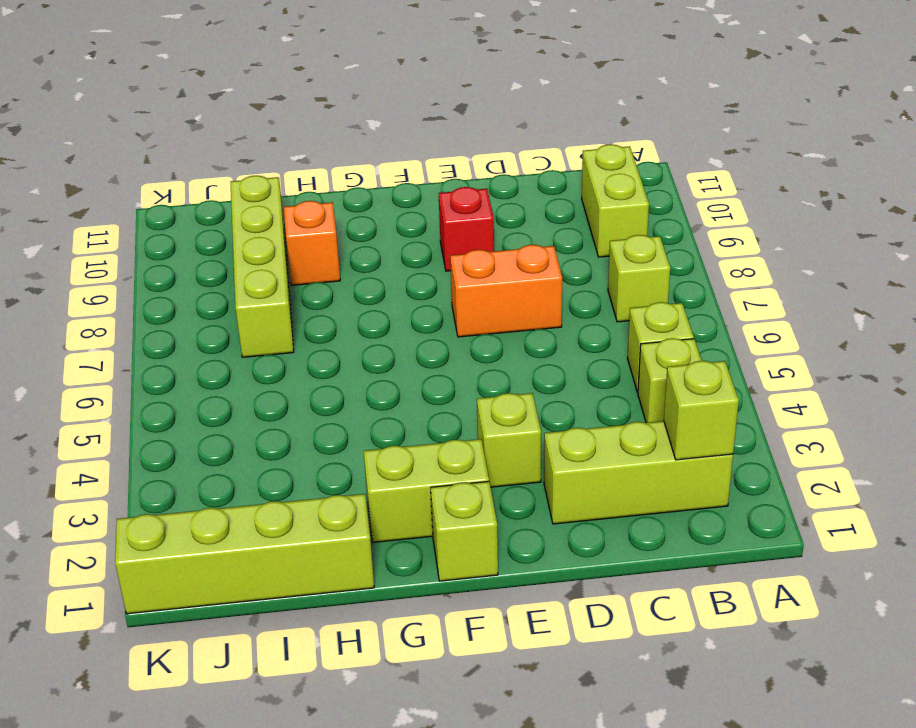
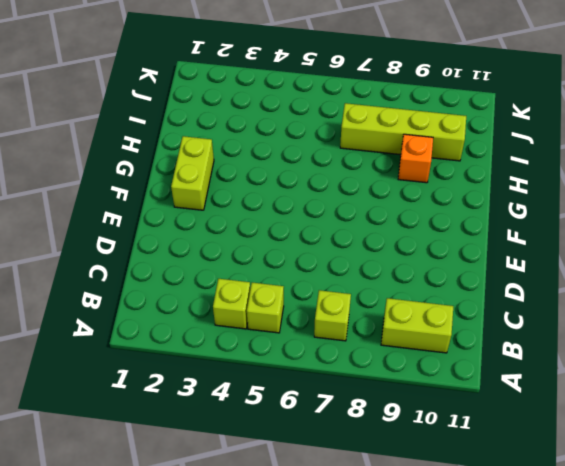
none -> lime 1x3 brick [544,421,733,524]
none -> orange 1x2 brick [450,245,562,337]
none -> lime 1x1 brick [477,393,541,487]

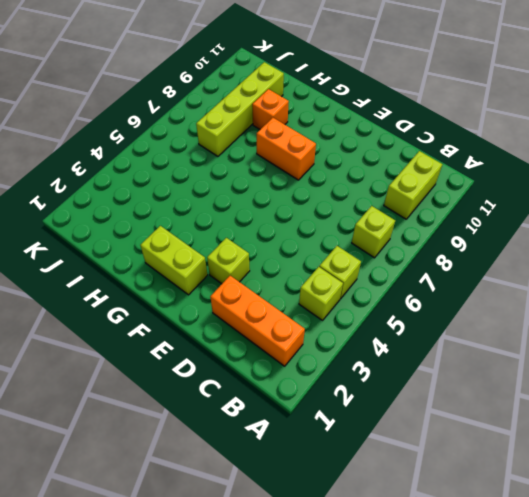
orange 1x3 brick [210,276,305,366] -> lime 1x3 brick [544,421,733,524]
orange 1x2 brick [257,118,316,180] -> orange 1x2 brick moved to [450,245,562,337]
none -> red 1x1 brick [439,187,494,271]
none -> lime 1x1 brick [431,481,498,581]
none -> lime 1x4 brick [115,494,374,614]

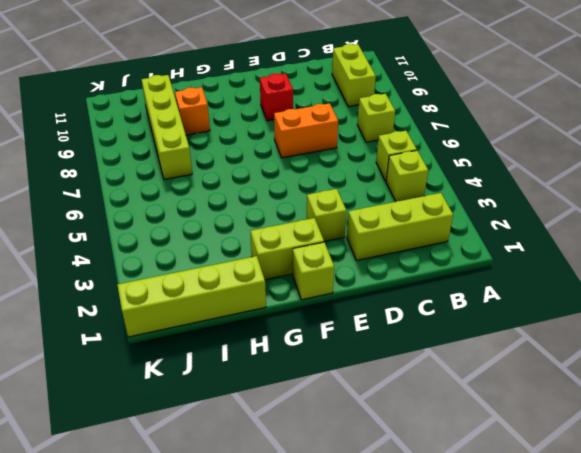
none -> lime 1x1 brick [664,361,739,460]

